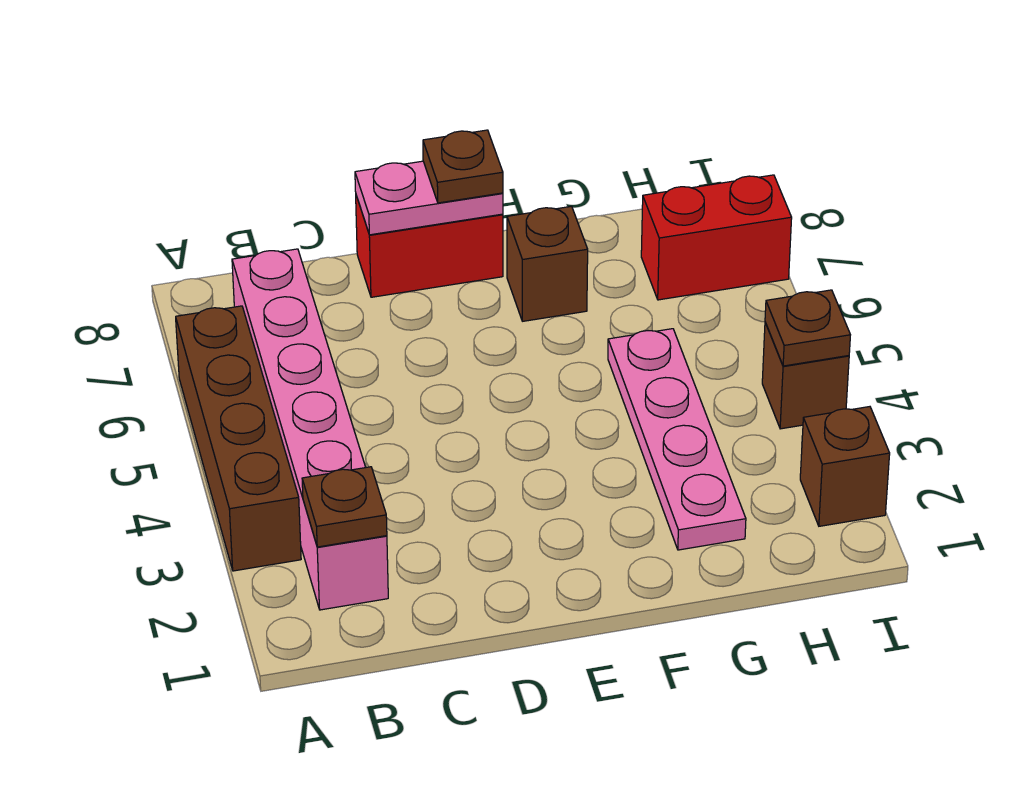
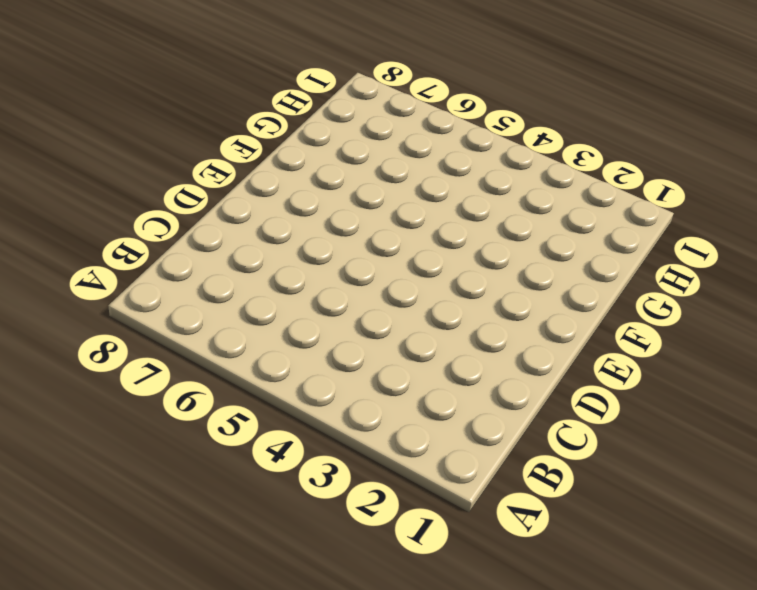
none -> brown 1x4 brick [176,306,301,571]
none -> pink 1x6 brick [232,249,388,610]
none -> red 1x2 brick [356,196,503,297]

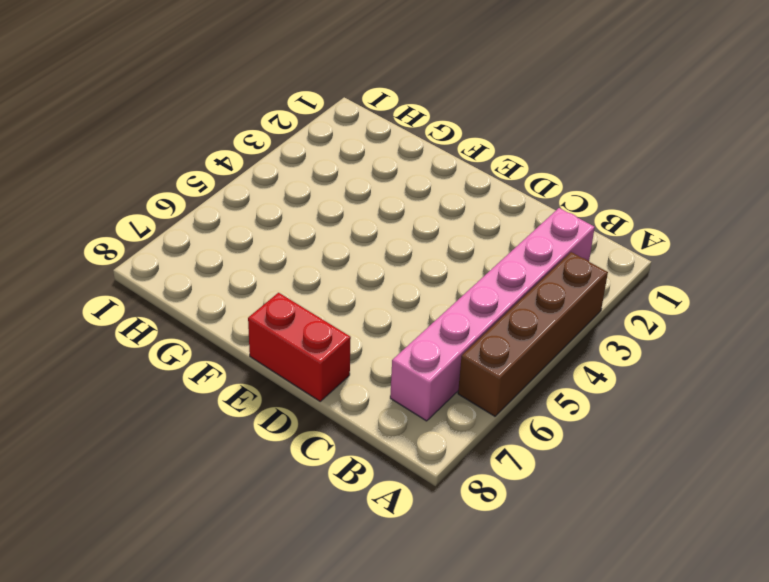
none -> brown 1x1 brick [507,206,588,321]
none -> pink 1x4 plate [608,329,746,550]
none -> red 1x2 brick [641,175,792,300]

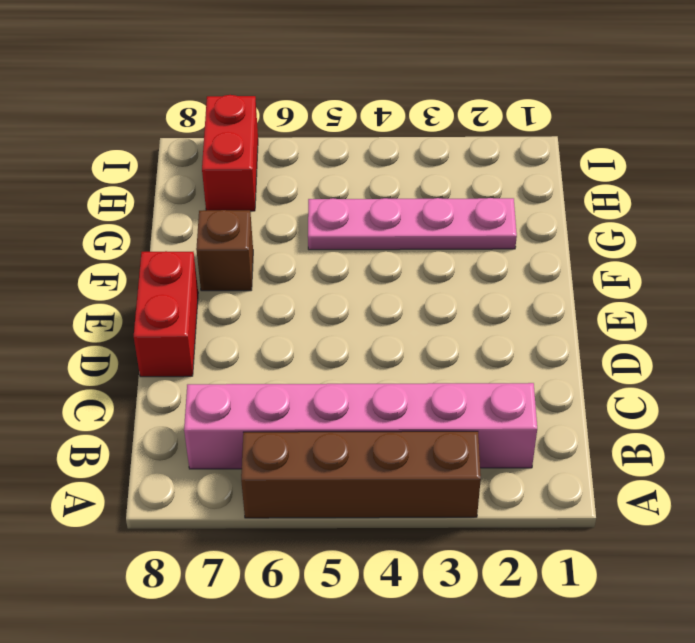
none -> brown 1x1 brick [800,407,890,526]
none -> brown 1x1 brick [762,322,849,429]
none -> brown 1x1 plate [302,467,387,547]

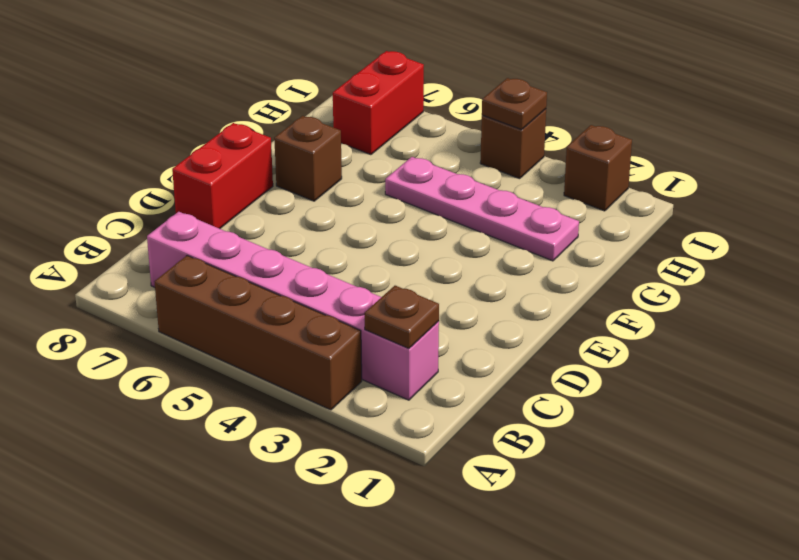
none -> pink 1x2 plate [355,161,503,235]
none -> brown 1x1 plate [423,130,503,203]

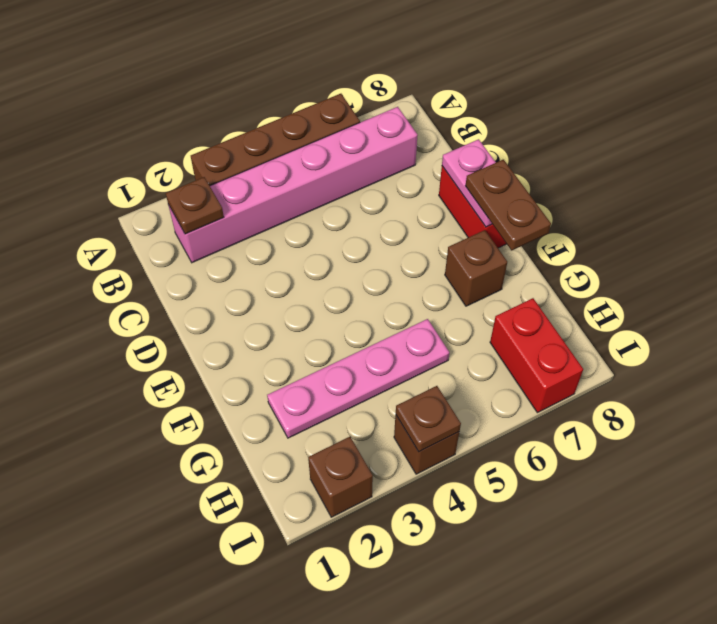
brown 1x2 plate [465,160,551,250] -> brown 1x1 plate [423,130,503,203]

